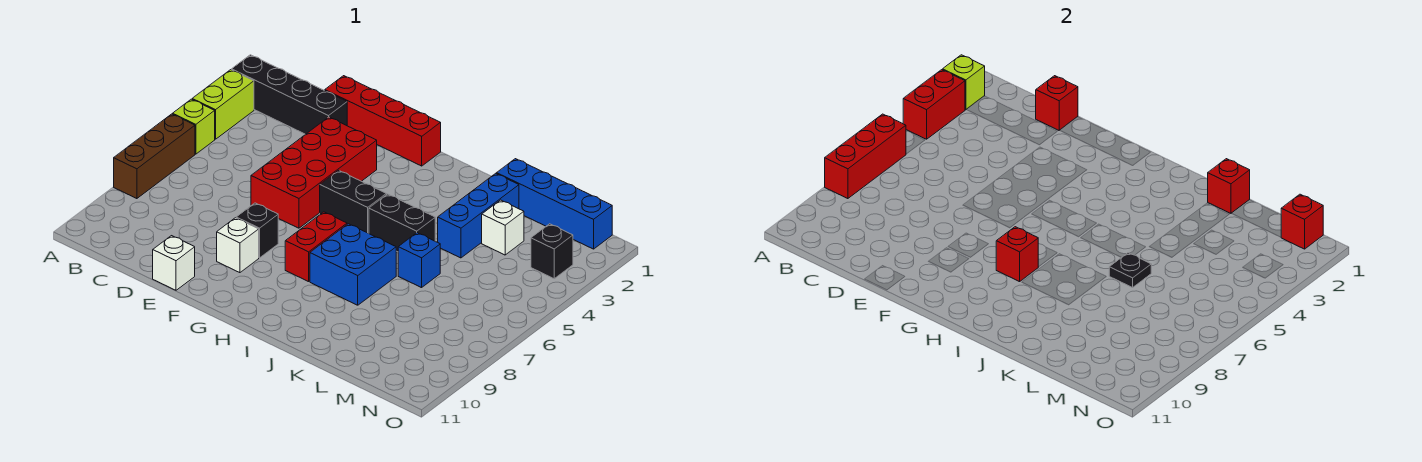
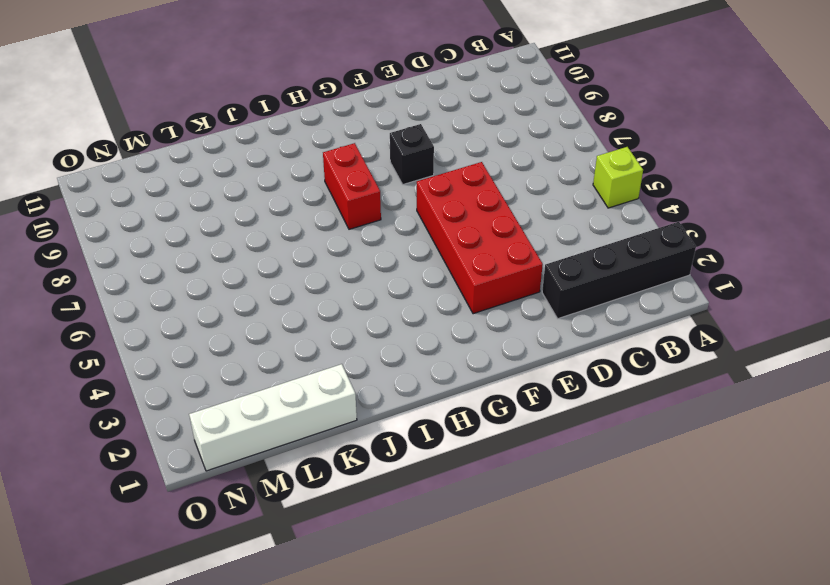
white 1x4 brick [189,364,357,471] -> blue 1x4 brick [497,159,612,249]
none -> lime 1x2 brick [192,70,254,139]
none -> brown 1x3 brick [114,114,195,199]
none -> red 1x4 brick [325,76,441,166]

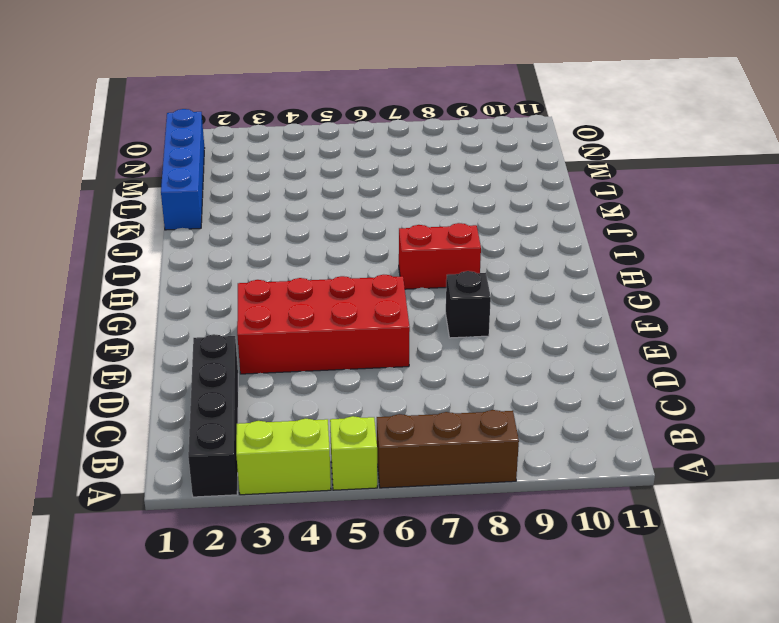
none -> red 1x4 brick [325,76,441,166]
none -> white 1x1 brick [153,236,195,290]
none -> white 1x1 brick [217,218,259,273]

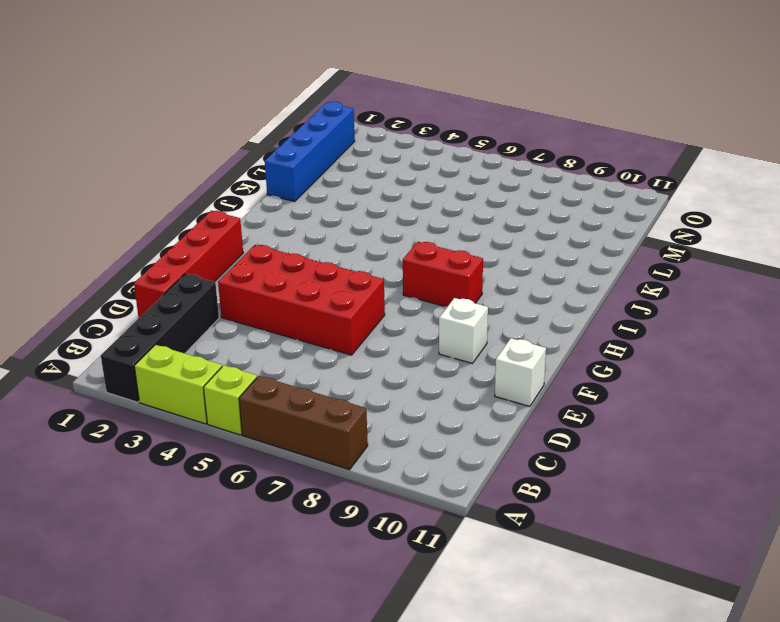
none -> black 1x1 brick [236,203,278,258]
none -> black 1x2 brick [320,170,386,233]
none -> black 1x2 brick [369,194,435,252]

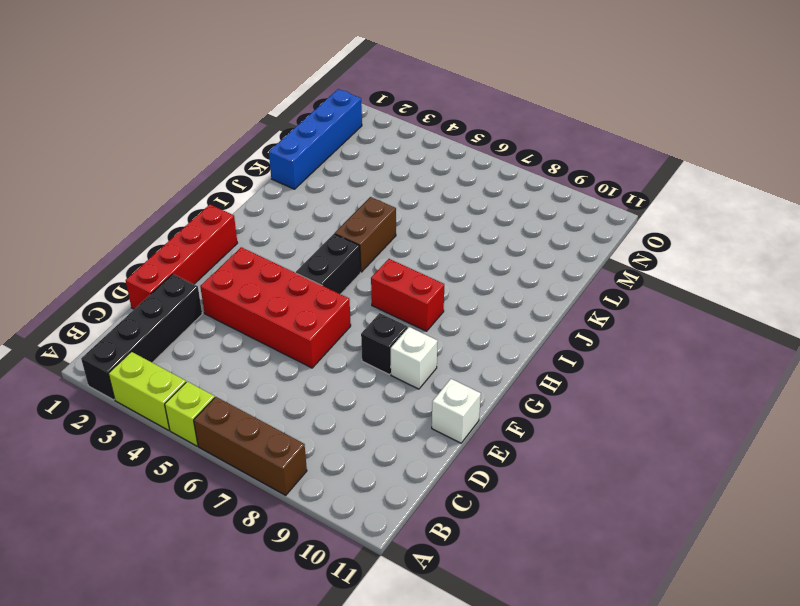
brown 1x2 brick [335,197,396,272] -> black 1x2 brick [369,194,435,252]
none -> blue 2x2 brick [310,224,396,305]
none -> blue 1x3 brick [438,173,519,258]
none -> blue 1x1 brick [398,233,440,288]

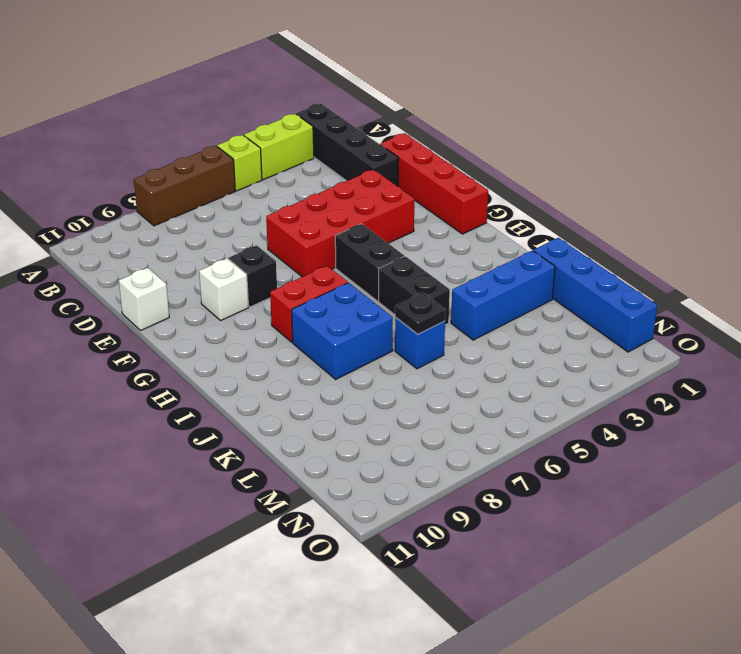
none -> white 1x1 brick [482,200,524,255]
none -> black 1x1 brick [531,224,573,279]
none -> lime 1x1 brick [943,55,985,110]

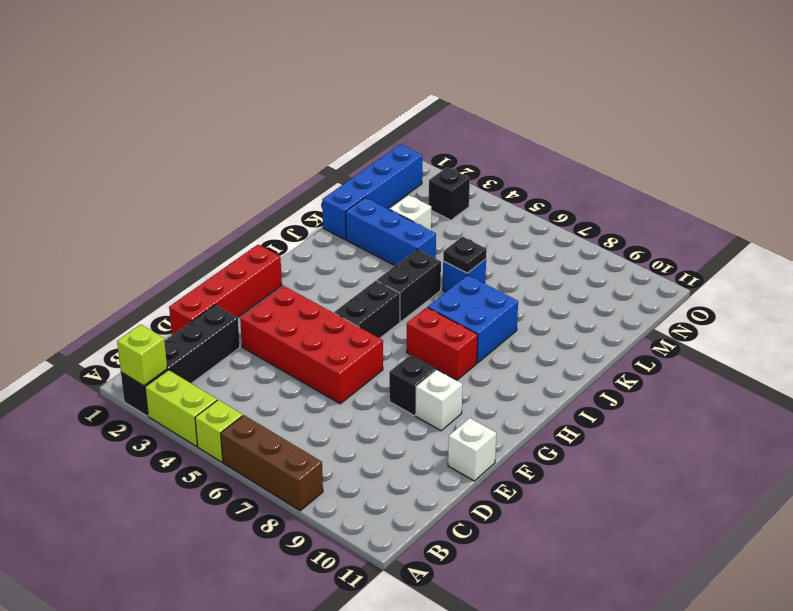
none -> red 1x2 brick [903,70,965,139]
none -> red 1x3 brick [825,114,906,199]
none -> red 1x1 brick [1036,76,1078,130]

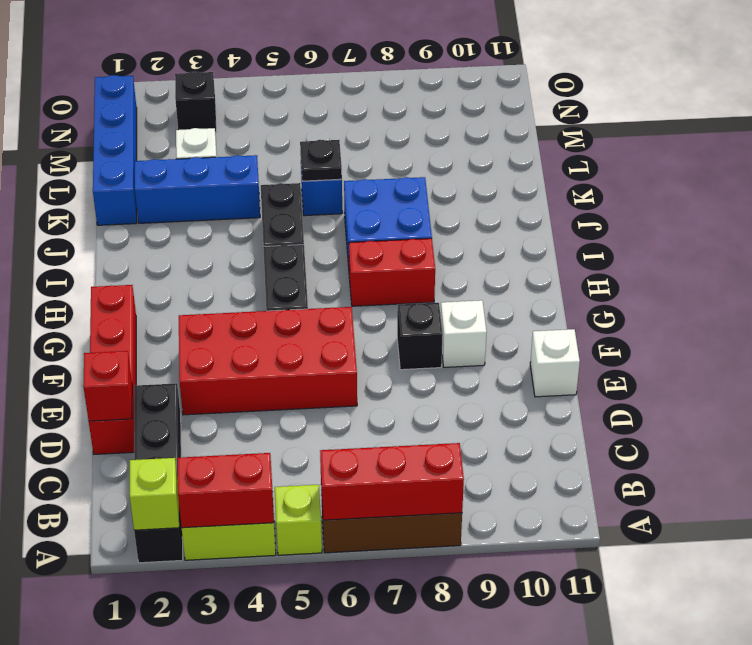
none -> red 1x1 brick [996,227,1038,282]
none -> red 1x1 brick [1208,159,1250,213]
none -> red 1x1 brick [1281,194,1323,249]

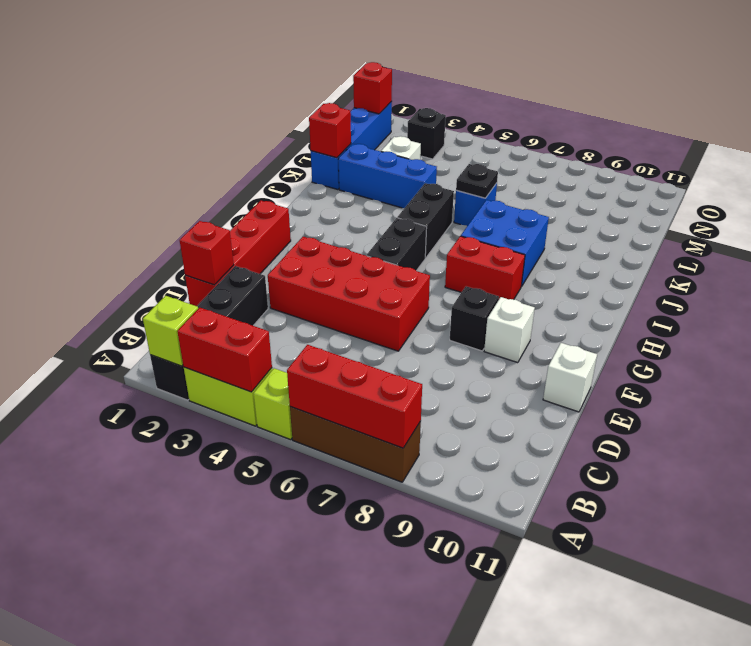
none -> red 1x1 brick [996,227,1038,282]

